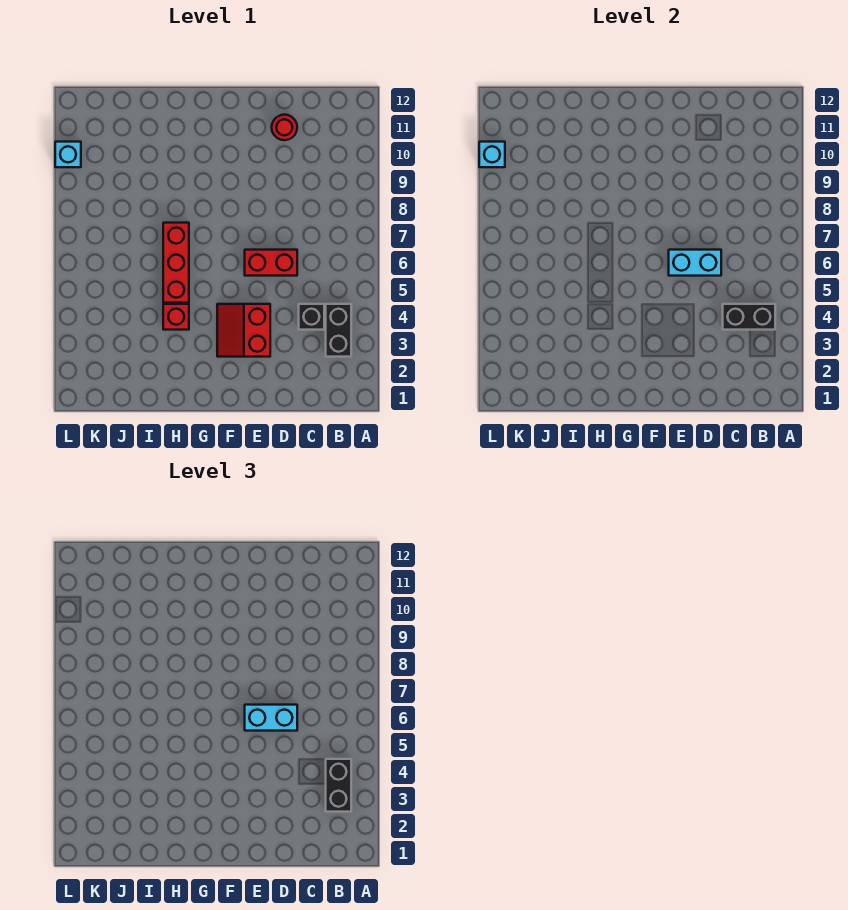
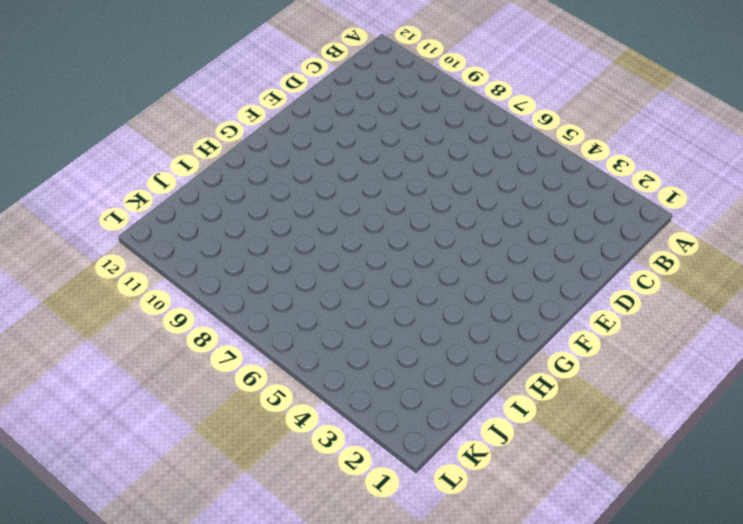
none -> black 1x2 brick [326,304,351,357]
none -> black 1x1 brick [299,304,324,330]
none -> red 1x2 brick [245,250,297,276]

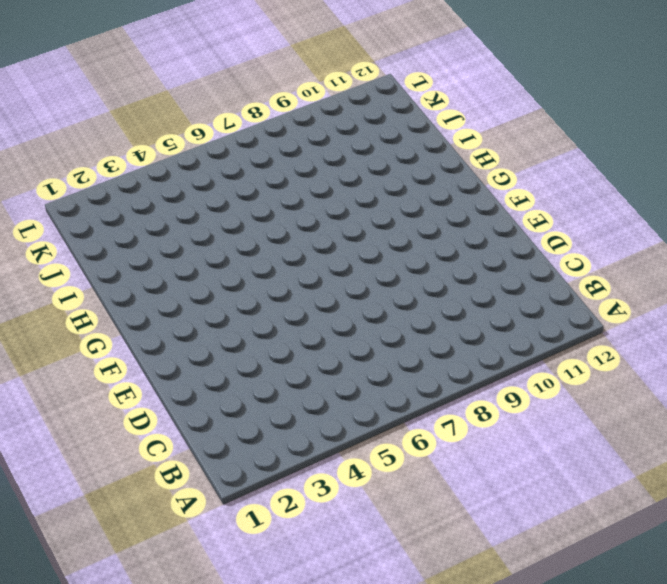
none -> black 1x2 brick [326,304,351,357]
none -> black 1x1 brick [299,304,324,330]
none -> red 1x2 brick [245,250,297,276]

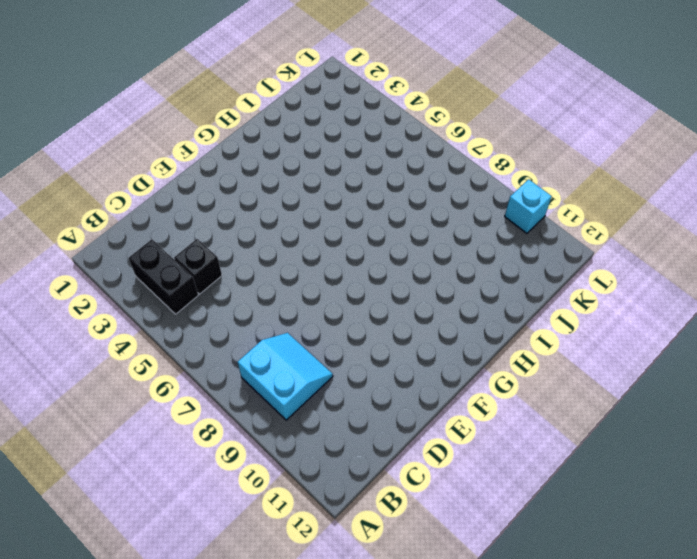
cyan 2x2 slope [238,333,333,420] -> none
none -> red 1x2 brick [245,250,297,276]
none -> red 1x1 round brick [272,115,297,140]
none -> red 2x2 slope [217,304,270,357]

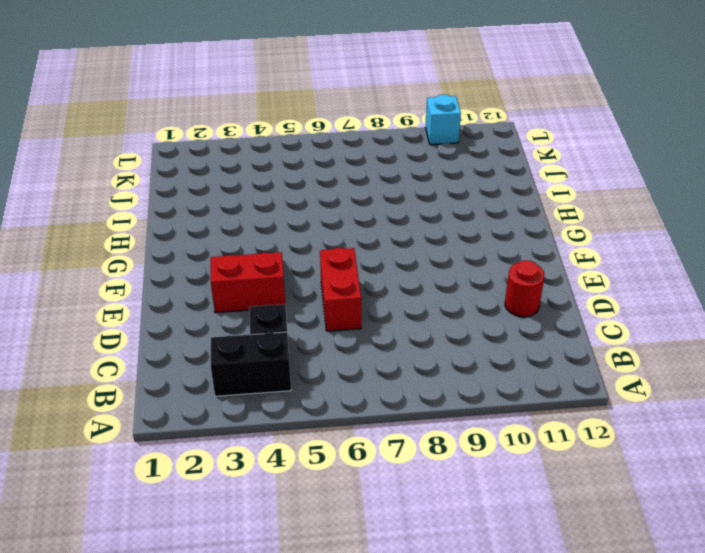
none -> red 1x1 brick [163,304,189,330]
none -> red 1x3 brick [163,223,189,303]
none -> black 1x2 brick [723,304,775,330]

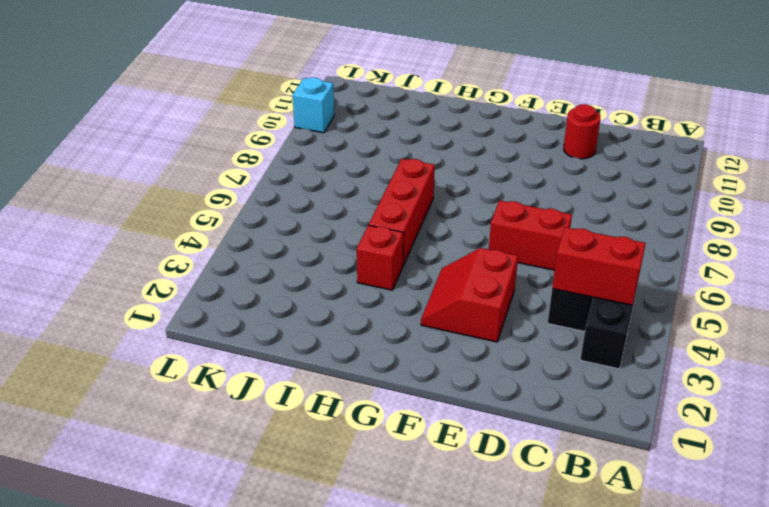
red 1x2 brick [552,227,646,305] -> black 1x2 brick [723,304,775,330]
none -> cyan 1x2 brick [669,250,721,276]
none -> cyan 1x1 brick [479,142,505,167]
none -> black 1x2 brick [326,759,351,812]

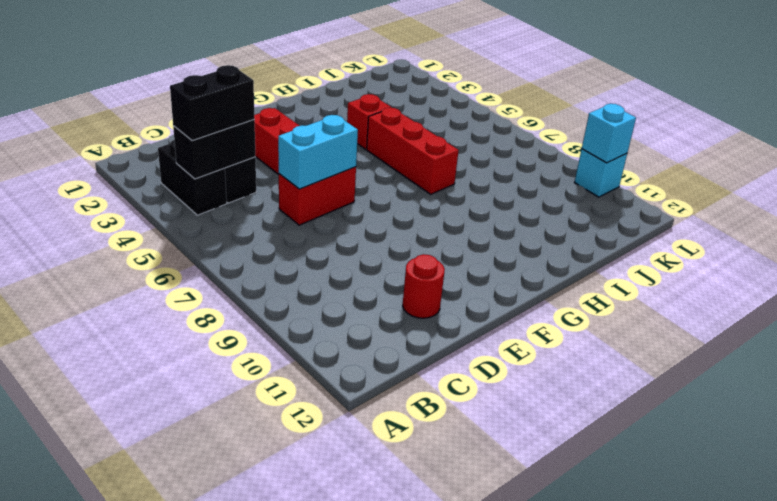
black 1x2 brick [170,65,254,141] -> black 1x2 brick turned to [326,759,351,812]
none -> cyan 1x2 brick [245,705,297,731]

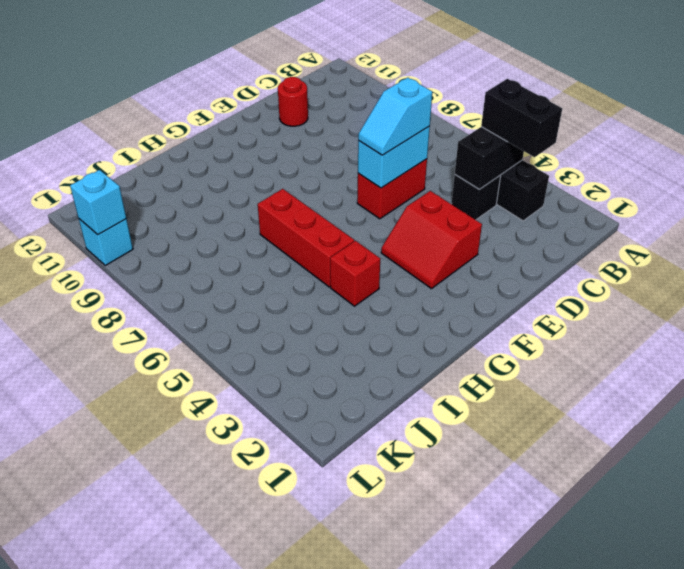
cyan 1x2 slope [358,78,432,155] -> cyan 1x2 brick [245,705,297,731]

